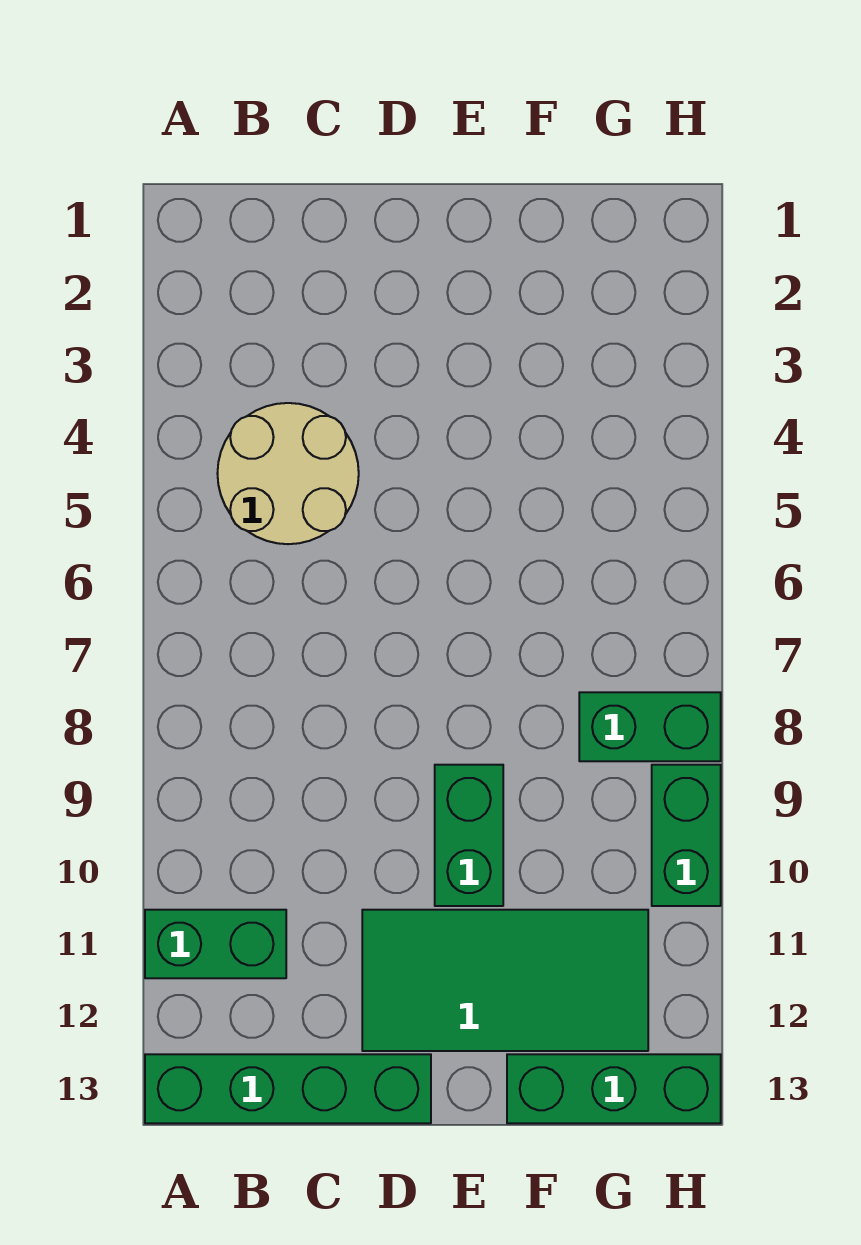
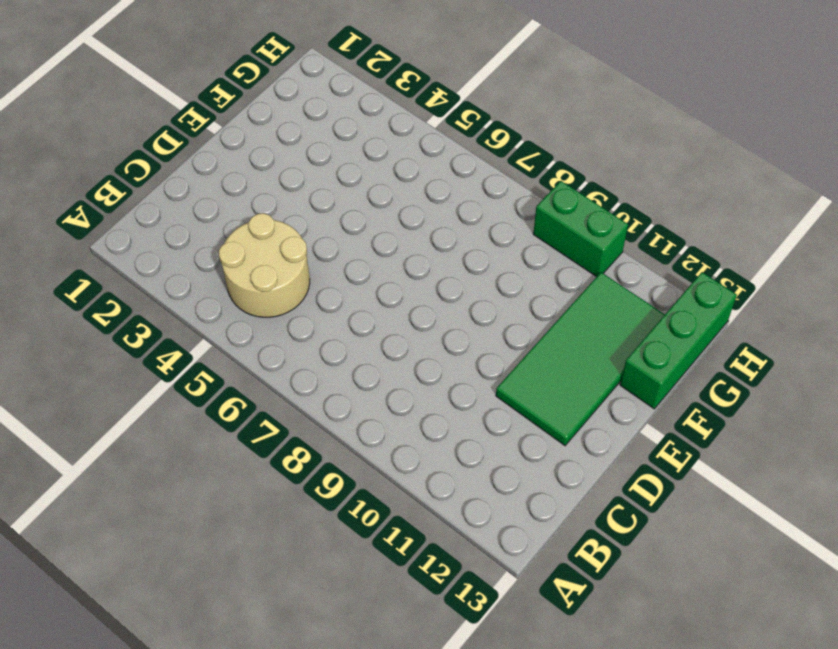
none -> green 1x2 brick [145,910,286,978]
none -> green 1x4 brick [145,1054,431,1123]

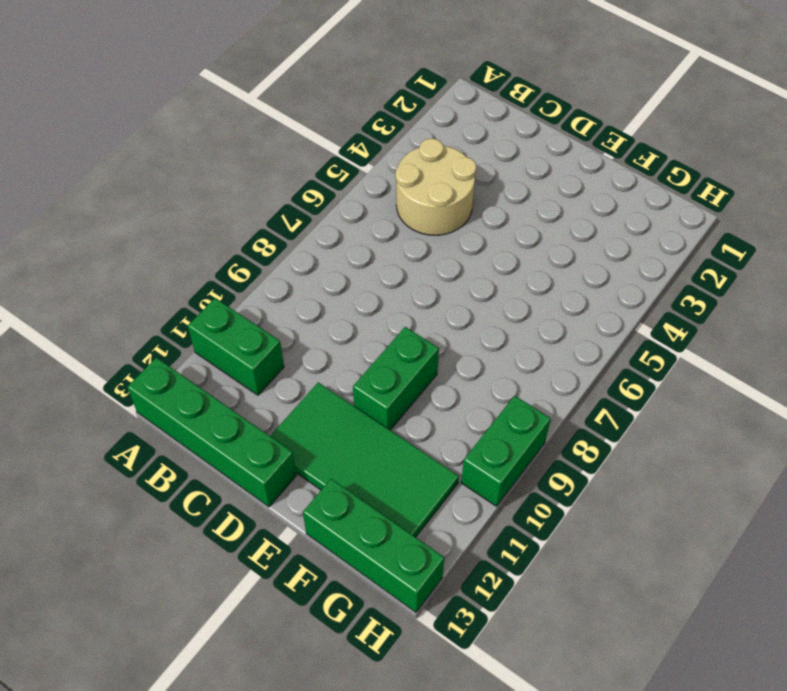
none -> green 1x2 brick [579,692,721,761]

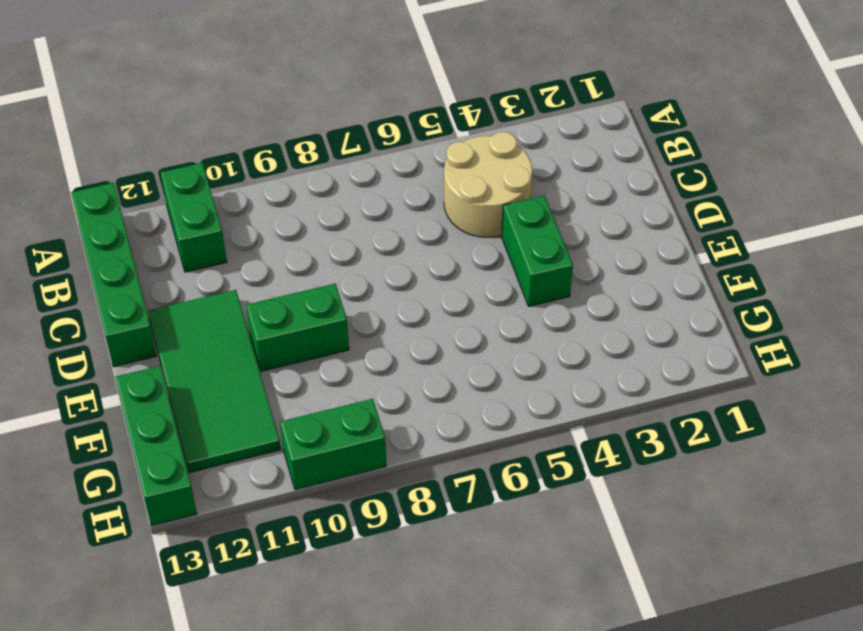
green 1x2 brick [502,196,573,306] -> green 1x2 brick moved to [579,692,721,761]

